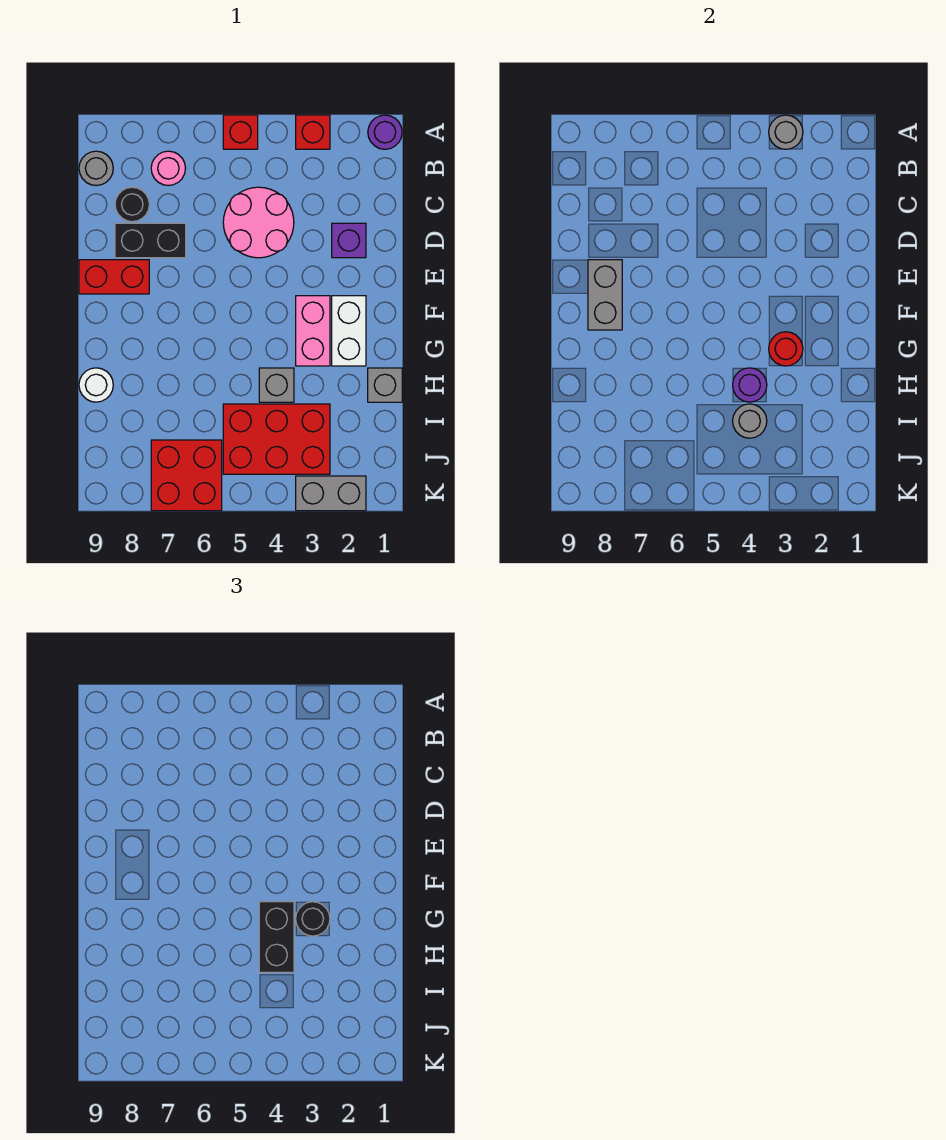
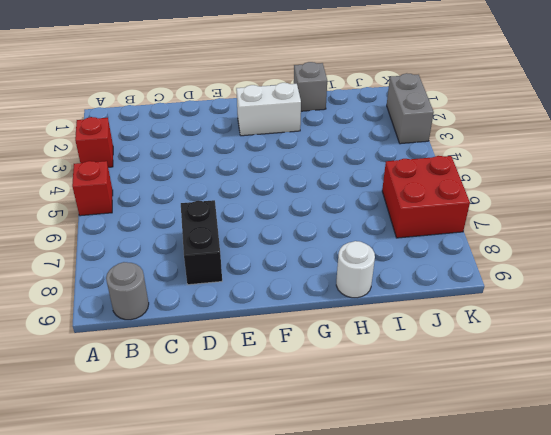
none -> purple 1x1 round brick [368,115,402,149]
none -> pink 1x1 round brick [151,151,186,186]
none -> pink 2x2 round brick [223,187,294,258]

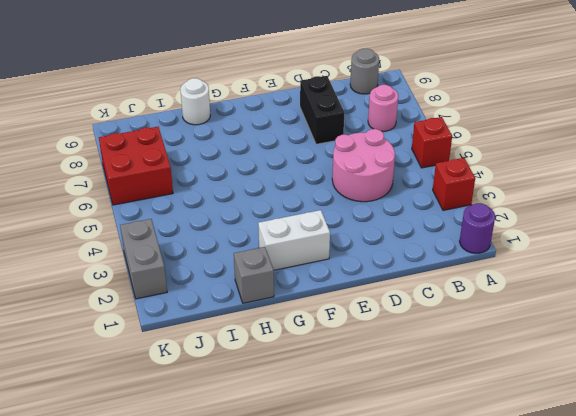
none -> black 1x1 round brick [115,187,149,222]
none -> purple 1x1 brick [332,223,366,258]
none -> red 1x2 brick [79,260,149,294]

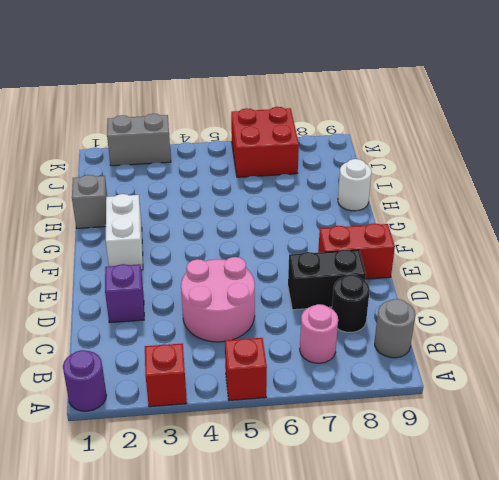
none -> pink 1x2 brick [296,296,330,366]
none -> grey 1x1 brick [259,368,294,402]
none -> red 2x3 brick [223,404,330,474]

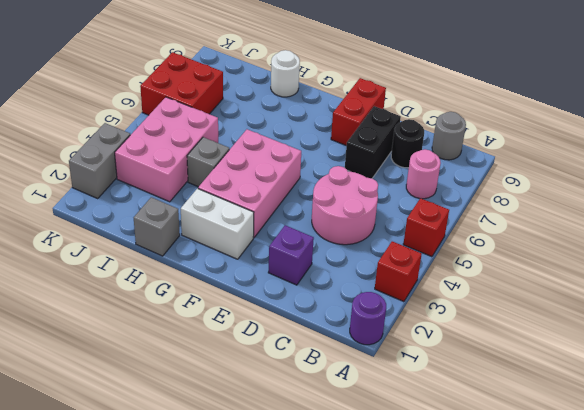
pink 2x3 brick [198,129,301,238] -> pink 1x2 brick [296,296,330,366]
pink 2x3 brick [115,97,218,202] -> red 2x3 brick [223,404,330,474]
none -> grey 1x1 round brick [769,115,803,149]
none -> grey 1x2 brick [588,260,622,330]
none -> red 1x1 round brick [769,332,803,366]

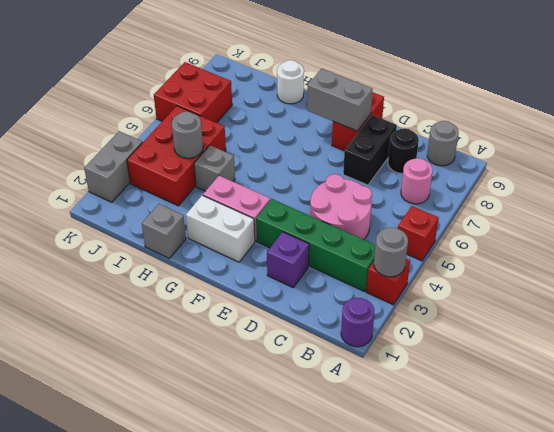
green 1x4 brick [256,199,376,292] -> none
none -> red 1x1 round brick [769,332,803,366]
none -> purple 1x1 round brick [733,368,767,402]
none -> black 1x1 round brick [296,902,330,936]

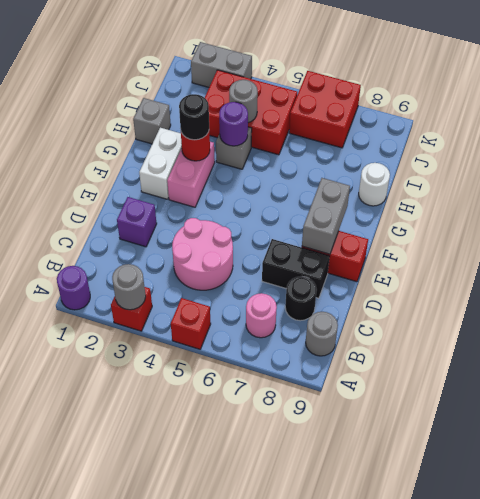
none -> black 1x2 brick [259,902,294,972]

